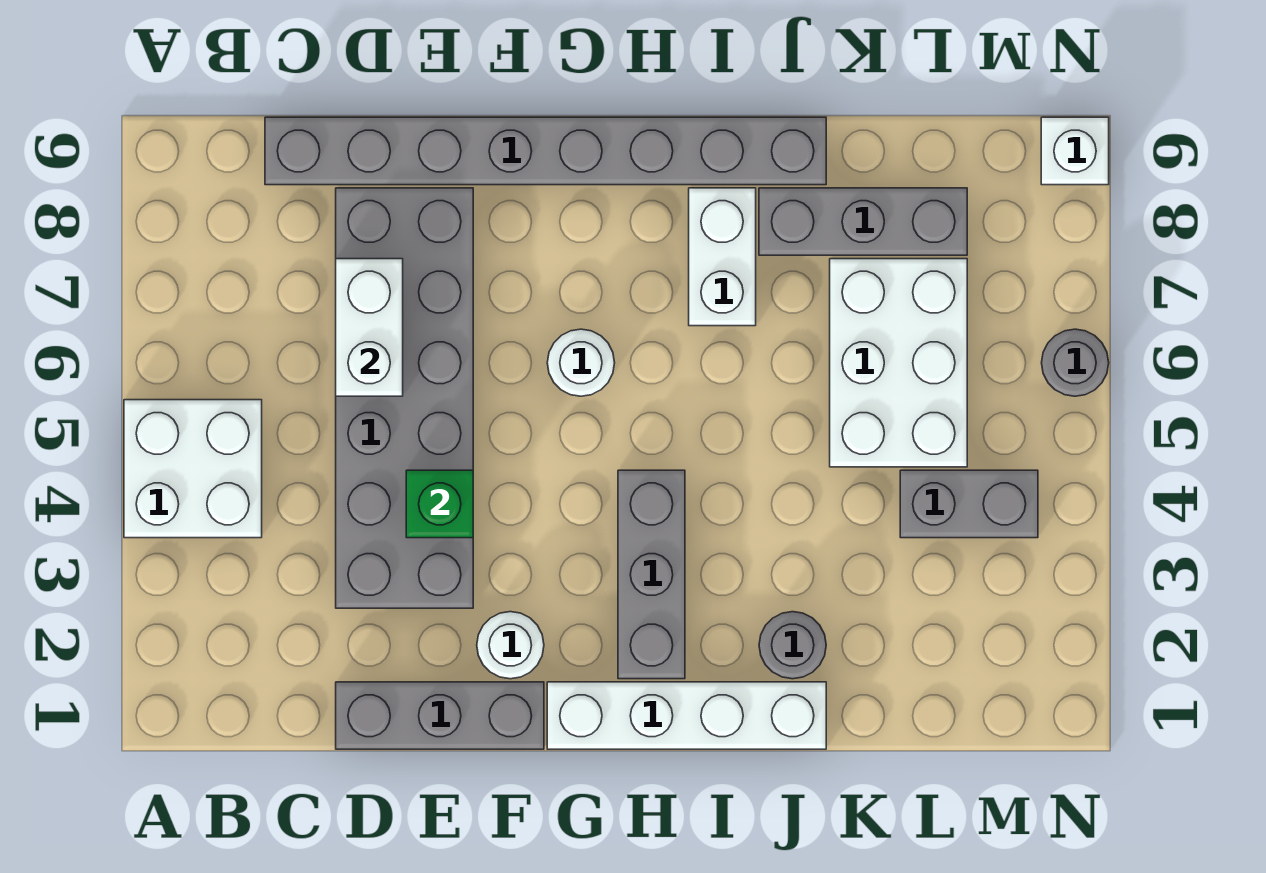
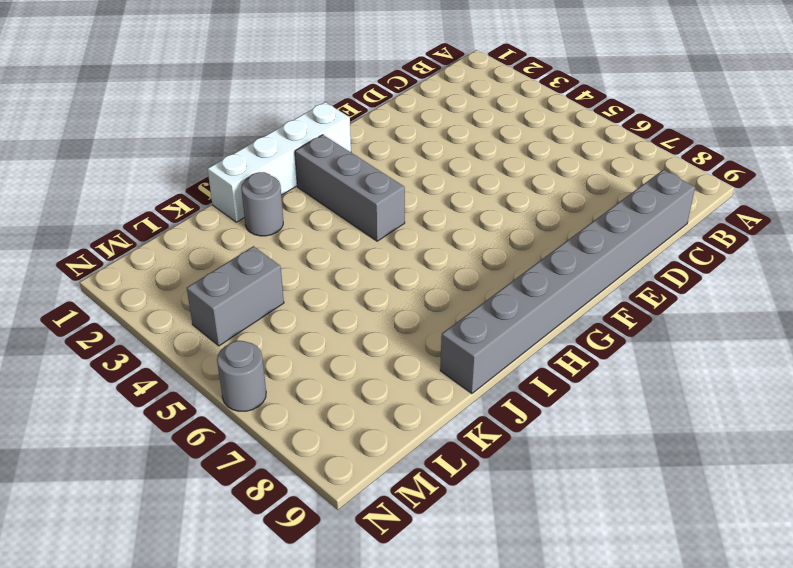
none -> white 2x2 brick [124,400,262,538]
none -> grey 1x3 brick [336,682,544,749]
none -> grey 2x6 brick [336,188,473,608]

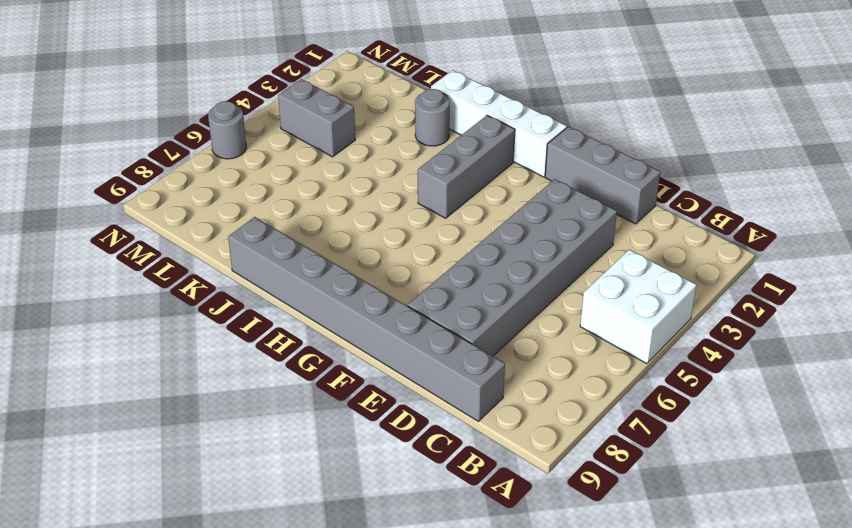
none -> white 1x1 round brick [477,612,544,679]
none -> white 1x1 round brick [547,329,615,396]
none -> white 1x2 brick [689,188,756,326]

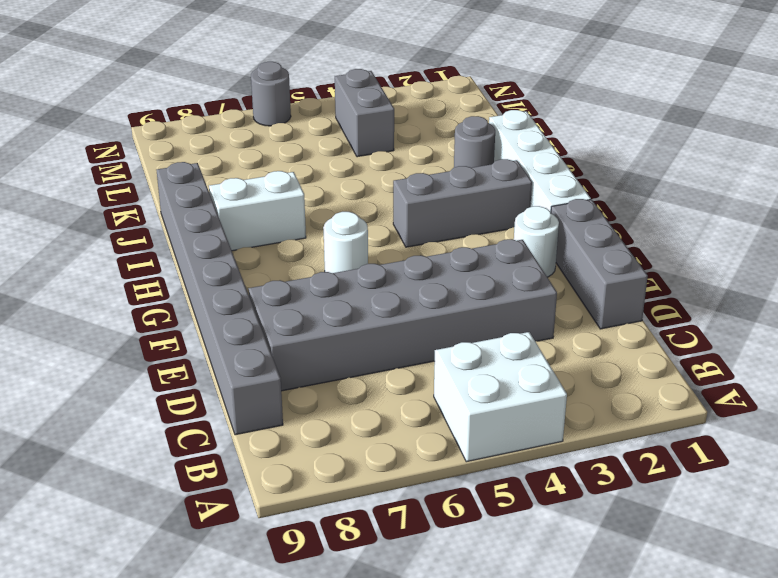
none -> grey 1x3 brick [759,188,967,255]
none -> white 2x3 brick [830,259,967,467]
none -> white 1x1 brick [1041,117,1109,185]

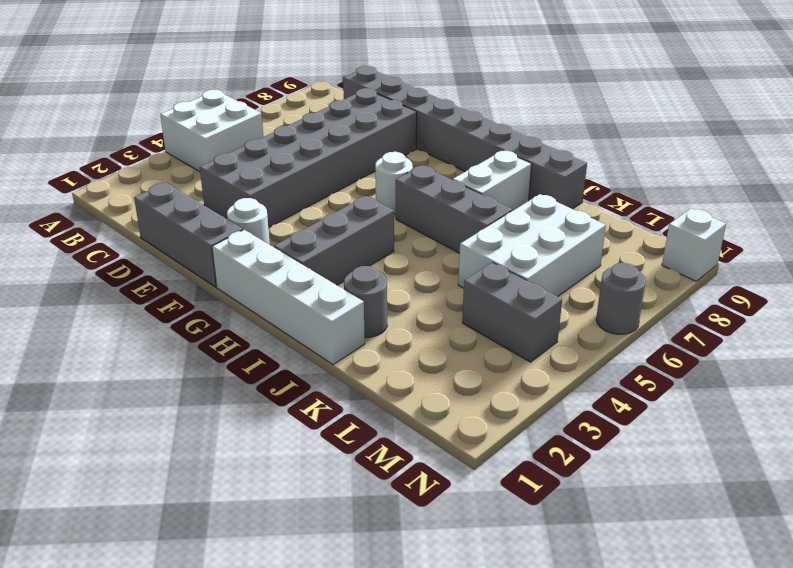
grey 1x3 brick [396,165,512,253] -> grey 1x3 brick moved to [759,188,967,255]
none -> white 1x2 brick [336,259,403,396]
none -> green 1x1 brick [406,470,473,538]

